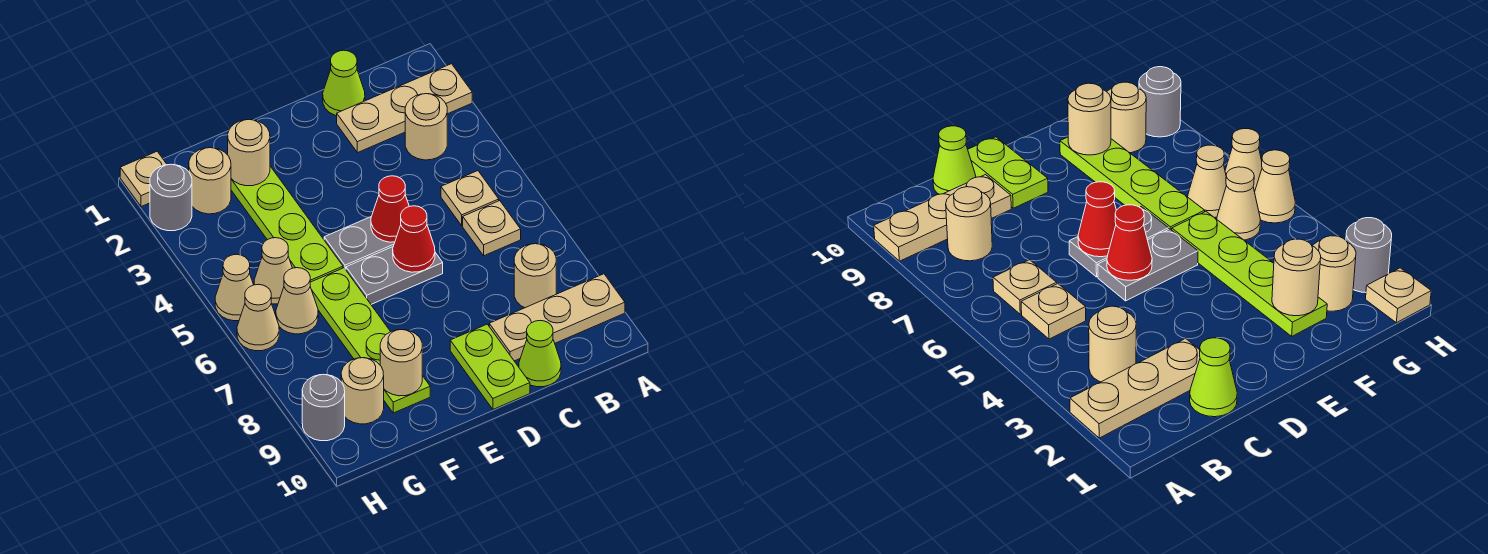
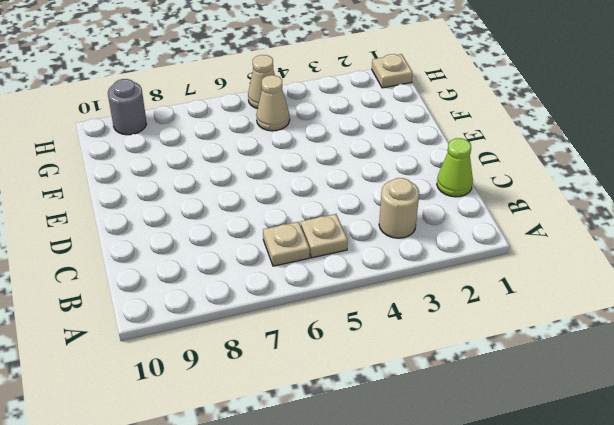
none -> tan 1x3 plate [337,64,472,153]
none -> tan 1x3 plate [489,274,625,361]
none -> tan 1x1 round brick [514,244,556,308]

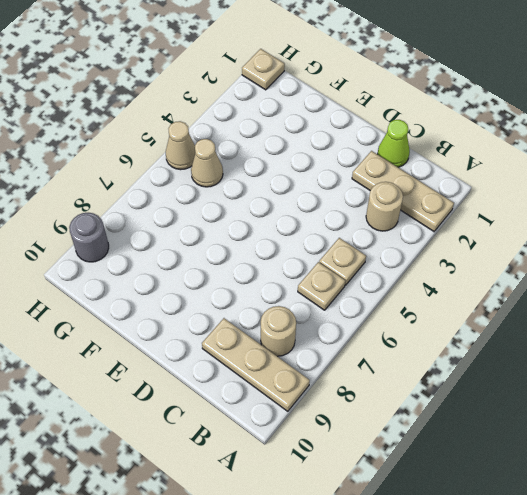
none -> lime 1x1 cone [519,321,561,387]
none -> grey 1x2 plate [324,217,395,269]
none -> grey 1x2 plate [346,247,443,304]

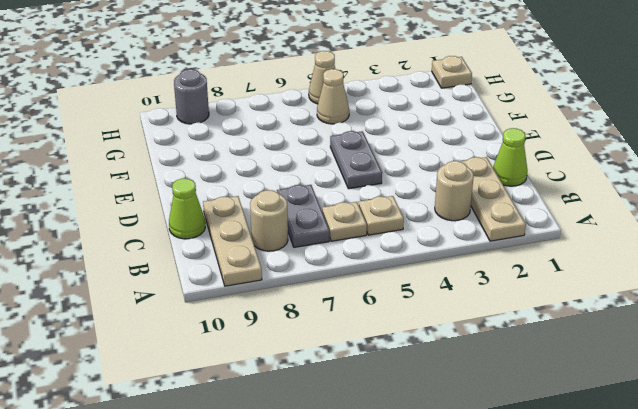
grey 1x2 plate [277,185,329,247] -> grey 1x2 plate moved to [346,247,443,304]
none -> lime 1x2 plate [450,324,530,409]
none -> lime 1x4 plate [231,166,343,282]
none -> lime 1x4 plate [310,268,430,413]

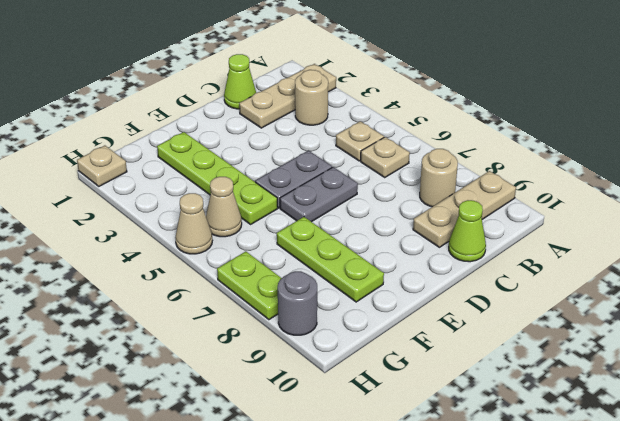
lime 1x3 plate [277,217,384,302] -> lime 1x4 plate [310,268,430,413]
lime 1x2 plate [217,251,281,320] -> lime 1x2 plate moved to [450,324,530,409]
none -> tan 1x1 round brick [189,148,231,214]
none -> tan 1x1 cone [276,268,318,334]
none -> tan 1x1 round brick [341,358,384,424]

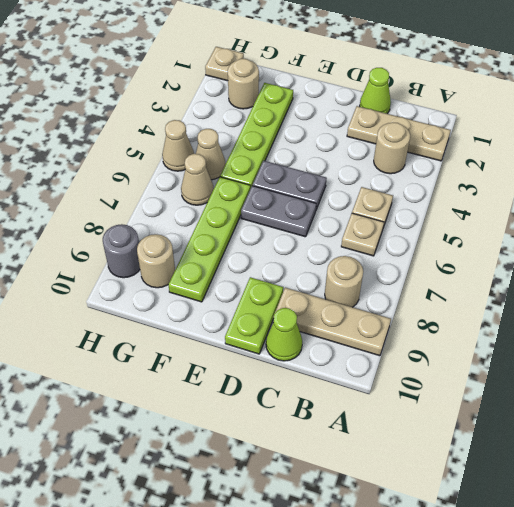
none -> grey 1x1 round brick [150,164,192,231]
none -> tan 1x1 cone [237,284,279,351]
none -> red 1x1 cone [371,176,409,242]

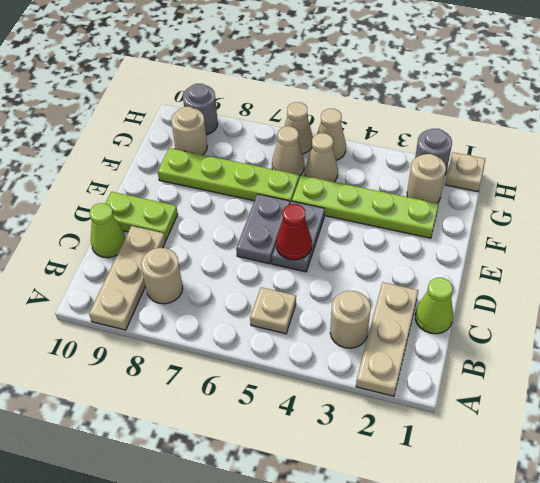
none -> tan 1x1 plate [463,201,521,256]
none -> red 1x1 cone [393,206,435,272]
none -> tan 1x1 round brick [228,120,270,186]

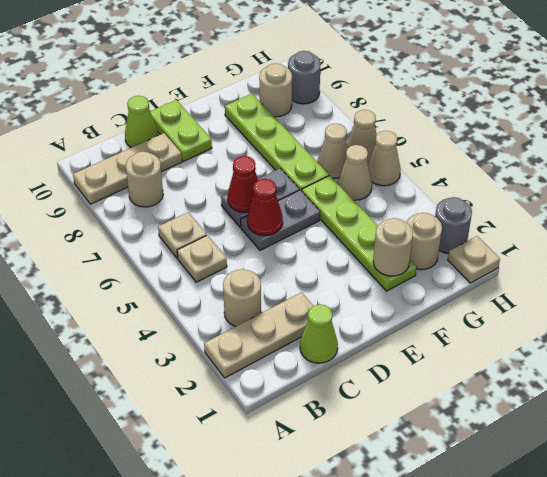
none -> tan 1x1 round brick [380,330,422,396]

